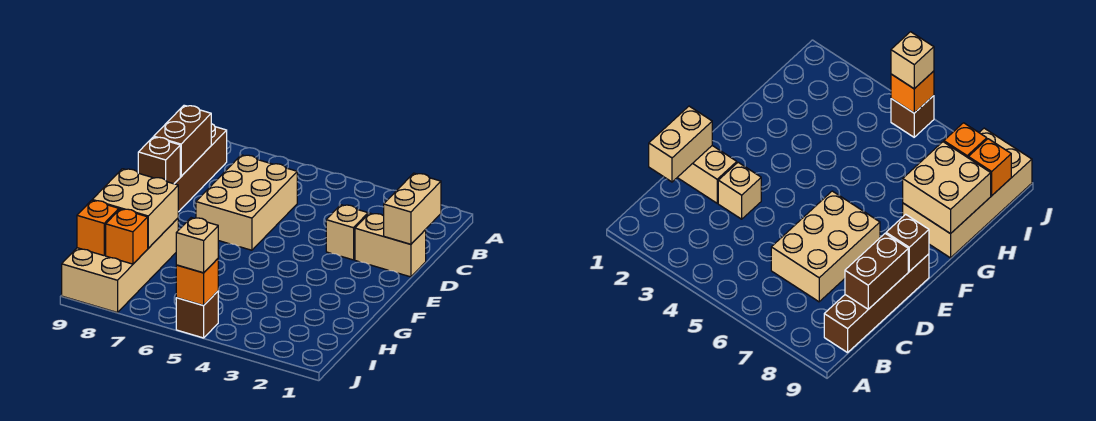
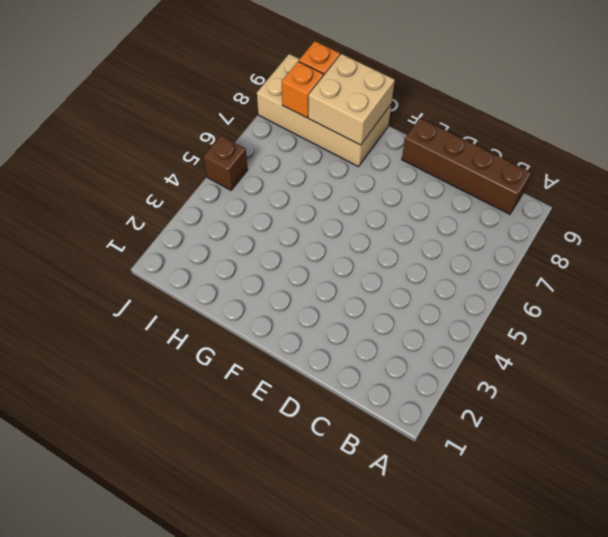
none -> tan 2x3 brick [196,155,297,250]
none -> tan 1x2 brick [355,213,426,277]
none -> tan 1x1 brick [326,205,368,260]

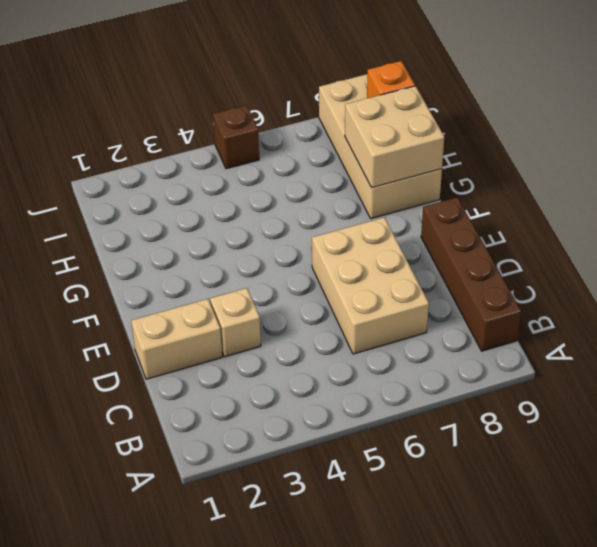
none -> tan 1x2 brick [384,173,441,244]
none -> brown 1x2 brick [154,105,211,176]
none -> brown 1x1 brick [138,137,180,184]

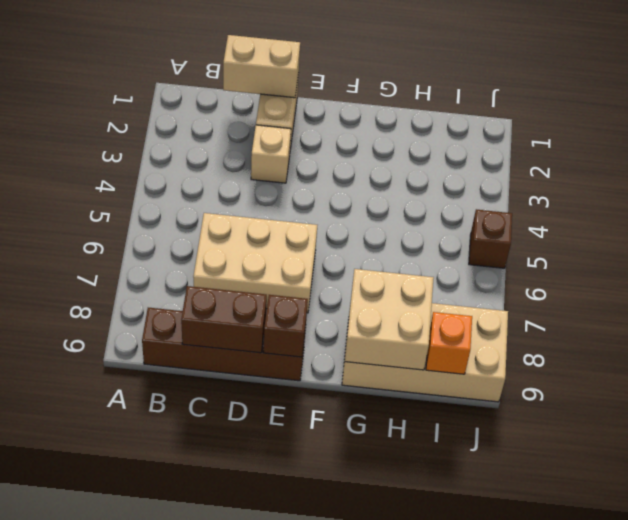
none -> orange 1x1 brick [106,209,148,264]
none -> orange 1x1 brick [176,259,218,305]
none -> tan 1x1 brick [176,218,218,273]

